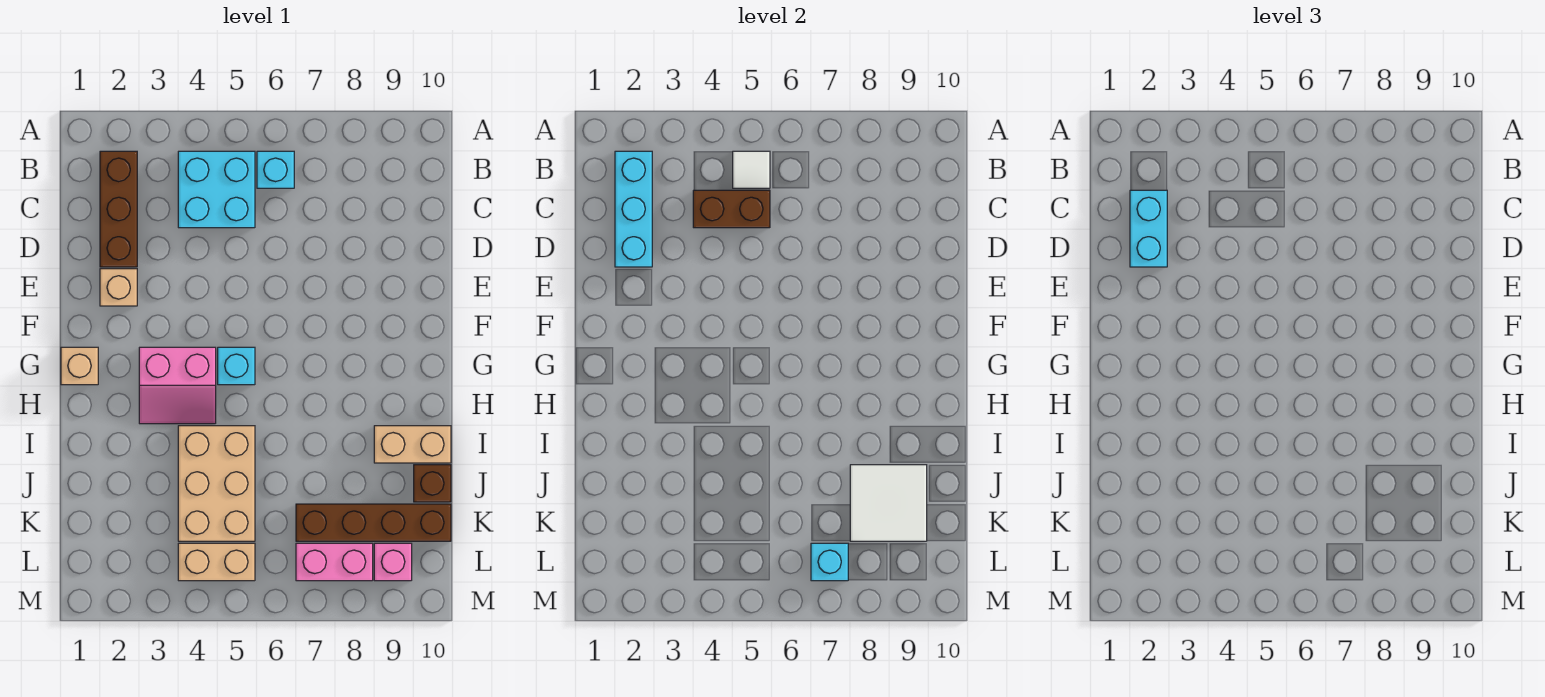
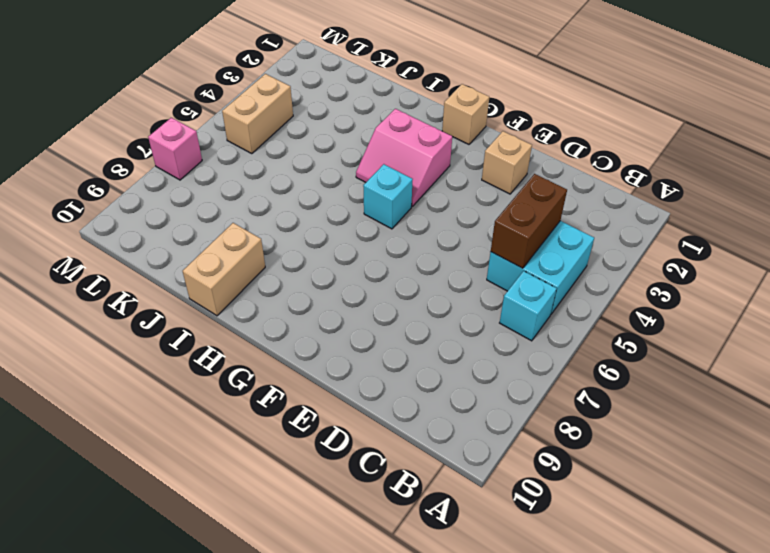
pink 2x2 slope [356,109,452,206] -> pink 2x2 slope turned to [139,347,216,424]
pink 1x1 brick [148,118,202,180] -> pink 1x1 brick moved to [374,543,412,581]
none -> brown 1x3 brick [100,151,137,267]
none -> tan 2x3 brick [178,426,255,541]
none -> brown 1x1 brick [414,465,451,502]

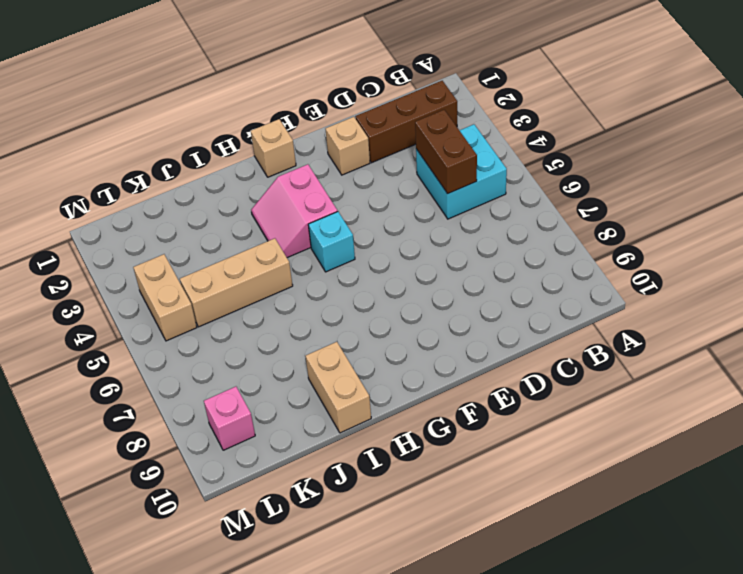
tan 1x3 brick [180,238,293,327] -> tan 2x3 brick [178,426,255,541]
none -> cyan 1x1 brick [257,151,294,188]
none -> brown 1x1 brick [414,465,451,502]
none -> brown 1x4 brick [296,504,451,541]

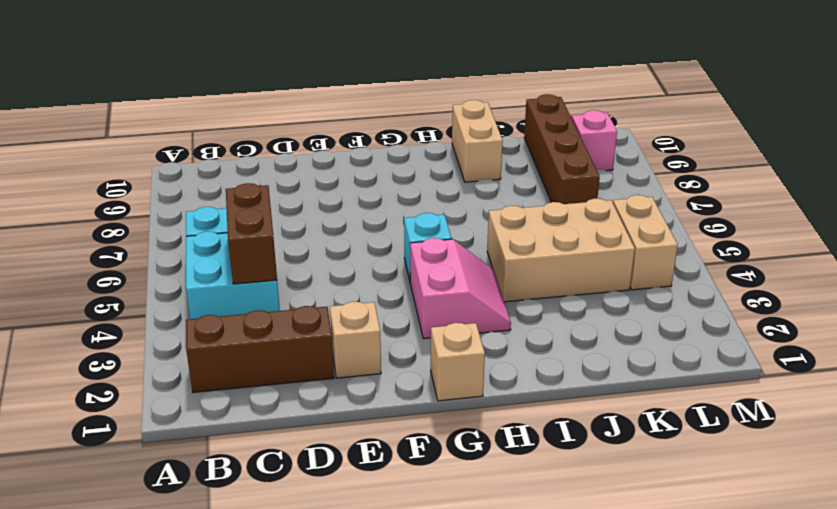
none -> brown 1x1 brick [414,465,451,502]
none -> pink 1x2 brick [296,543,373,581]
none -> cyan 1x3 brick [615,151,652,267]

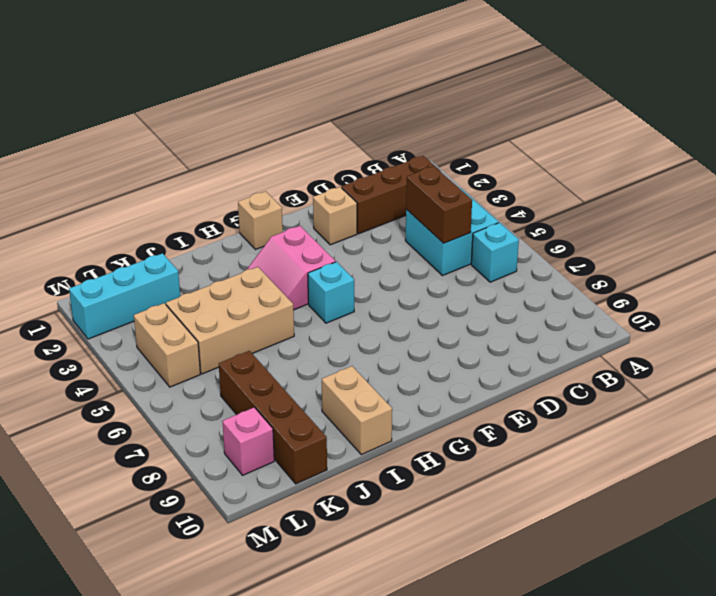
cyan 1x3 brick [69,253,180,339] -> cyan 1x3 brick moved to [615,151,652,267]
none -> brown 1x1 brick [414,465,451,502]
none -> pink 1x2 brick [296,543,373,581]
none -> white 1x1 tile [733,151,770,188]

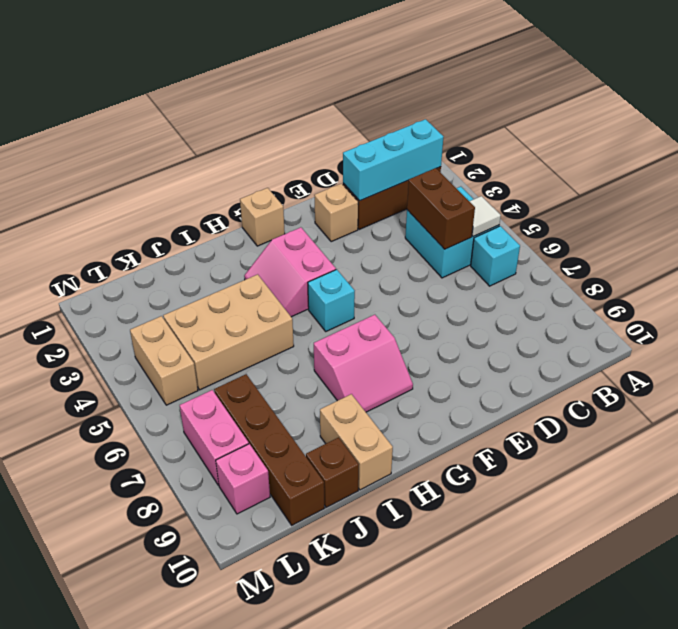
pink 2x2 slope [314,315,413,412] -> none
none -> white 2x2 tile [850,465,927,541]
none -> cyan 1x1 brick [811,543,848,581]
none -> cyan 1x2 brick [1130,190,1167,267]

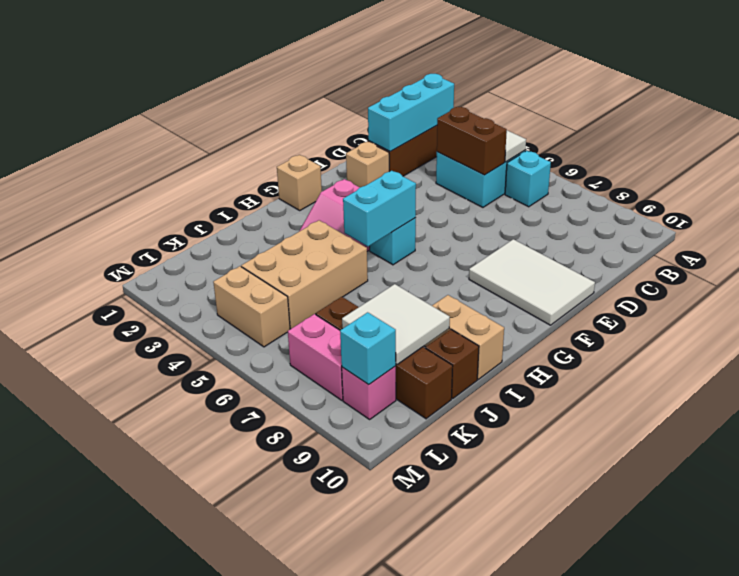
white 2x3 tile [469,239,595,325] -> none
cyan 1x2 brick [343,171,416,246] -> cyan 1x2 brick moved to [1130,190,1167,267]
cyan 1x1 brick [340,312,396,385] -> cyan 1x1 brick moved to [811,543,848,581]

